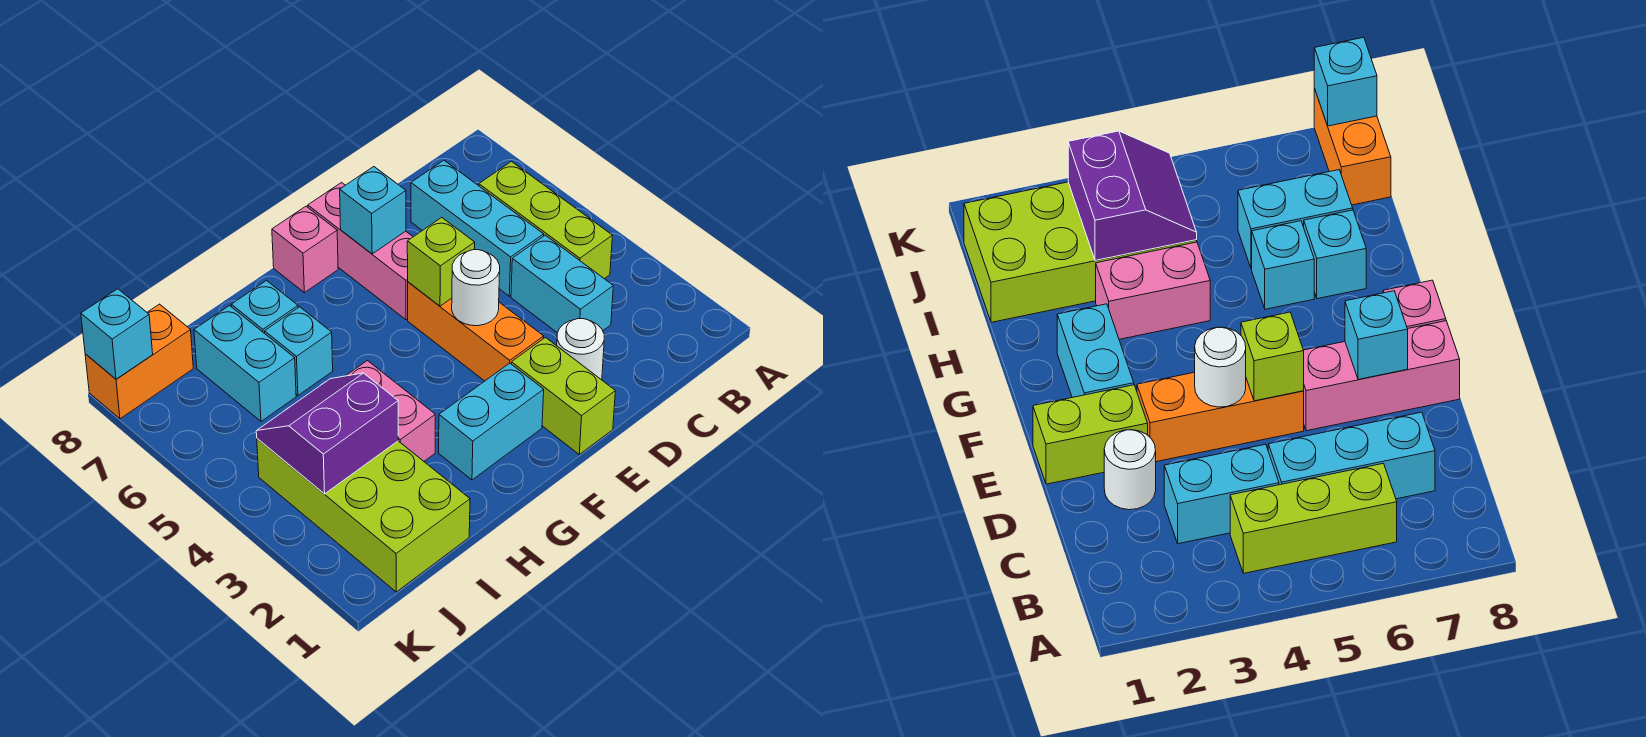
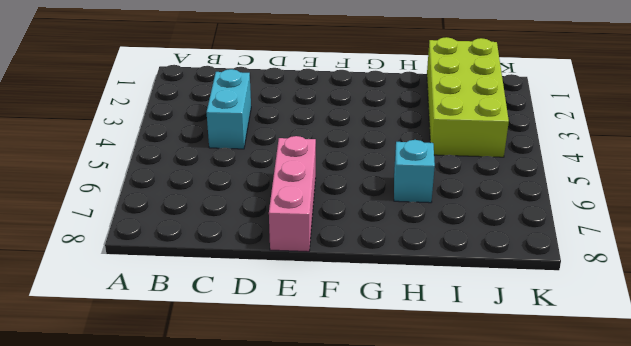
none -> lime 1x3 brick [479,162,612,279]
none -> cyan 1x3 brick [411,160,544,296]
none -> white 1x1 round brick [557,319,604,380]

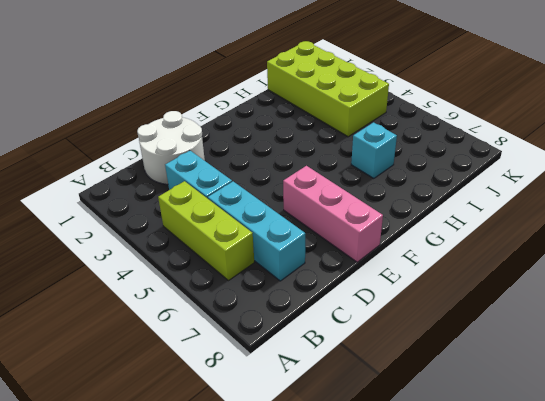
white 2x2 round brick [137,111,205,184] -> white 1x1 round brick [557,319,604,380]
none -> lime 1x2 brick [511,337,615,454]
none -> orange 1x3 brick [408,282,544,381]
none -> cyan 1x2 brick [439,363,544,480]

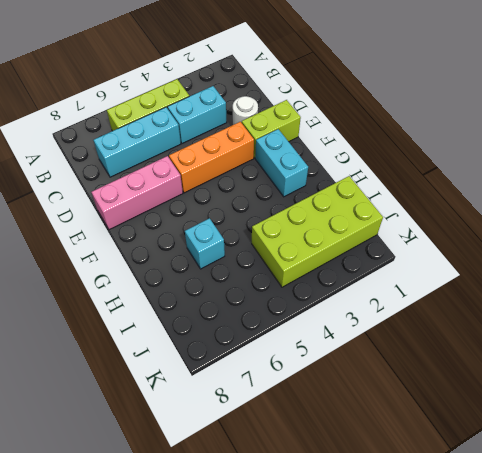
none -> pink 1x1 brick [272,206,338,293]
none -> pink 1x2 brick [346,361,435,461]
none -> cyan 1x1 brick [231,281,298,333]

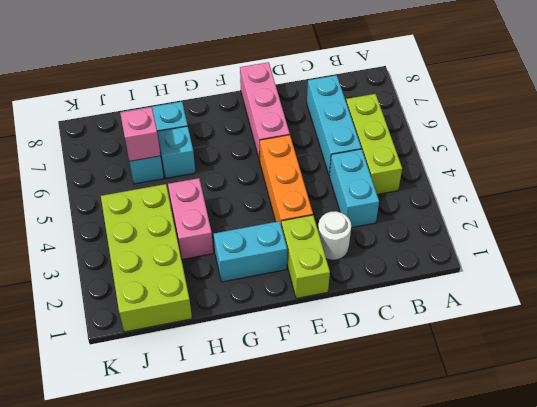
pink 1x1 brick [120,107,161,161] -> pink 1x1 brick moved to [272,206,338,293]
none -> orange 1x2 brick [85,304,193,419]
none -> white 1x1 round brick [452,250,500,326]
none -> lime 1x1 brick [407,217,475,306]

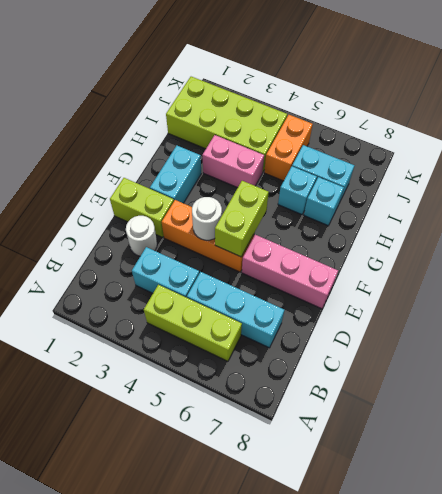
lime 1x2 brick [215,181,269,257] -> lime 1x1 brick [407,217,475,306]
orange 1x2 brick [264,115,313,181] -> orange 1x2 brick moved to [85,304,193,419]
none -> pink 1x1 brick [272,206,338,293]
none -> cyan 1x1 brick [340,167,406,254]
none -> purple 2x2 slope [256,373,398,494]

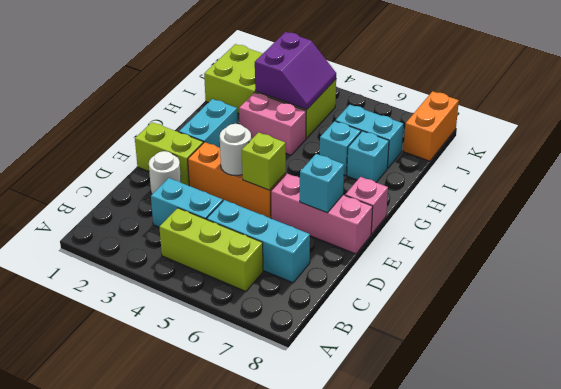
none -> cyan 1x1 brick [81,289,153,379]

